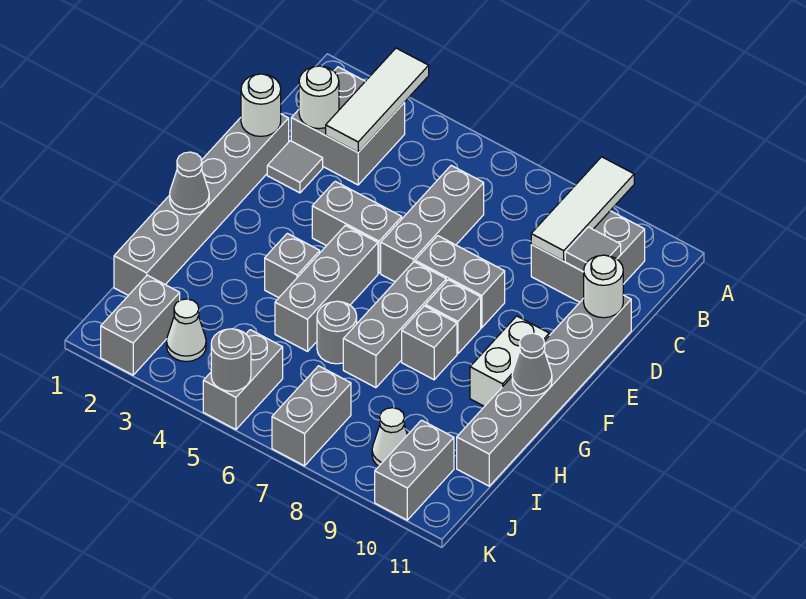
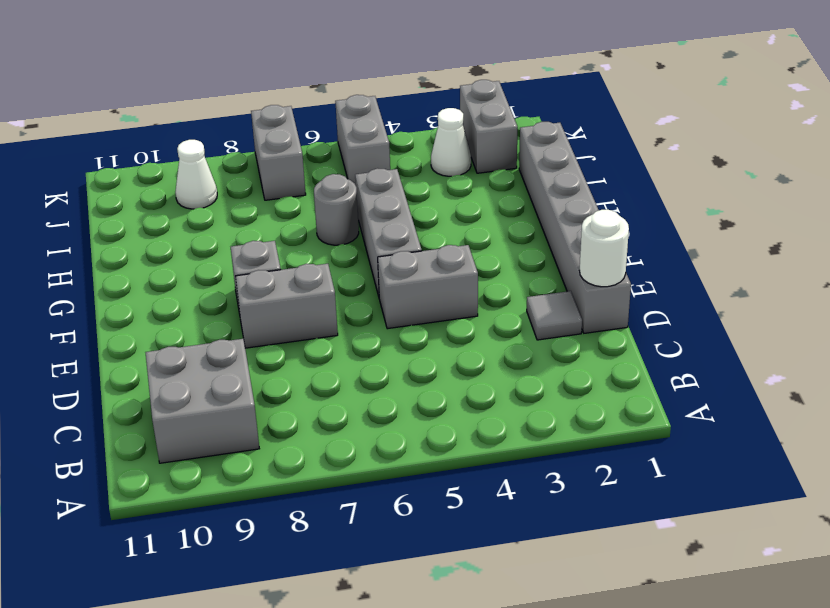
none -> grey 2x2 brick [291,67,405,185]
none -> grey 1x3 brick [381,165,484,282]
none -> grey 1x6 brick [457,295,631,486]
none -> grey 1x3 brick [343,262,446,388]

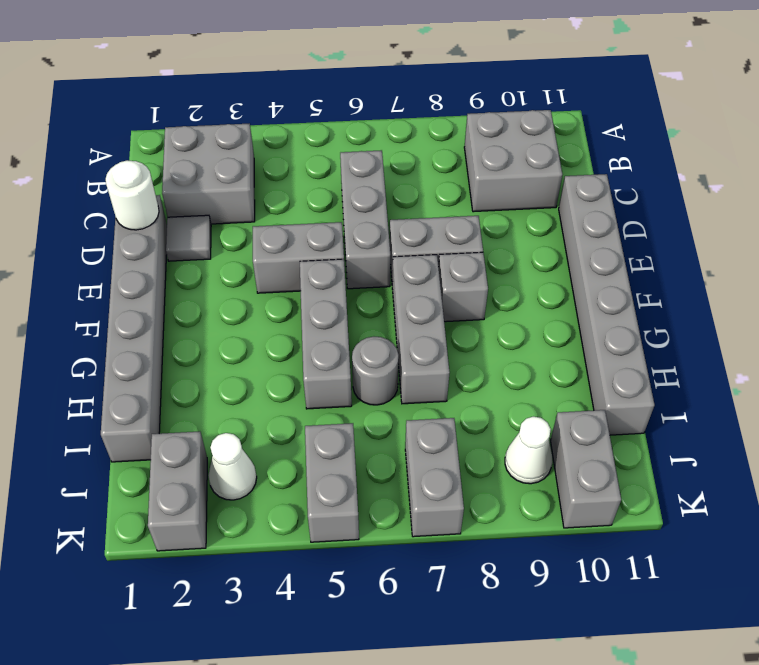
none -> white 1x2 brick [470,316,549,407]
none -> grey 1x1 brick [265,233,320,298]
none -> grey 1x1 brick [402,306,457,380]
none -> white 1x3 tile [326,48,429,152]

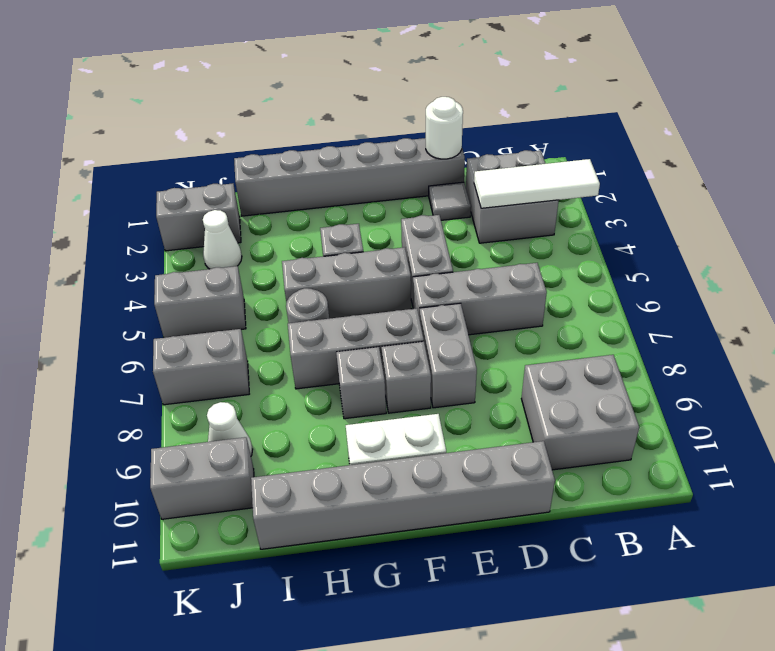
none -> white 1x3 tile [531,157,634,261]
none -> white 1x1 round brick [299,66,339,129]
none -> grey 1x1 tile [565,227,621,272]
none -> white 1x1 round brick [584,255,623,318]

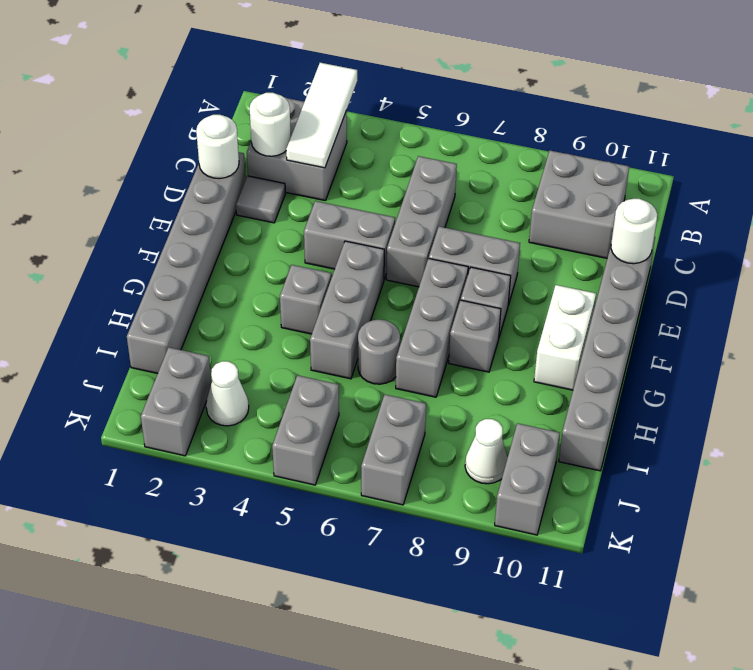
none -> white 1x3 tile [531,157,634,261]
none -> grey 1x1 tile [565,227,621,272]
none -> grey 1x1 cone [170,152,209,215]
none -> grey 1x1 cone [512,333,552,396]

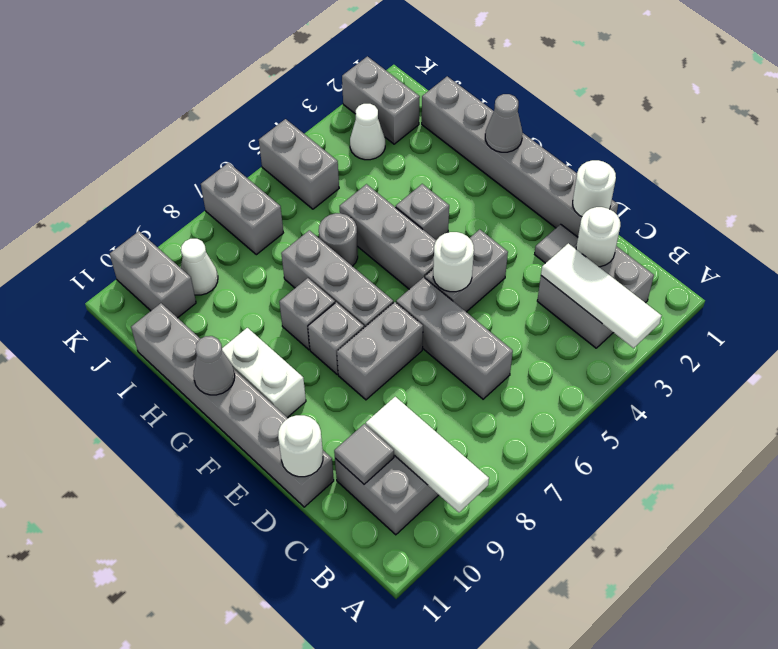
white 1x1 round brick [433,232,474,292] -> none
none -> grey 1x1 round brick [211,329,251,391]

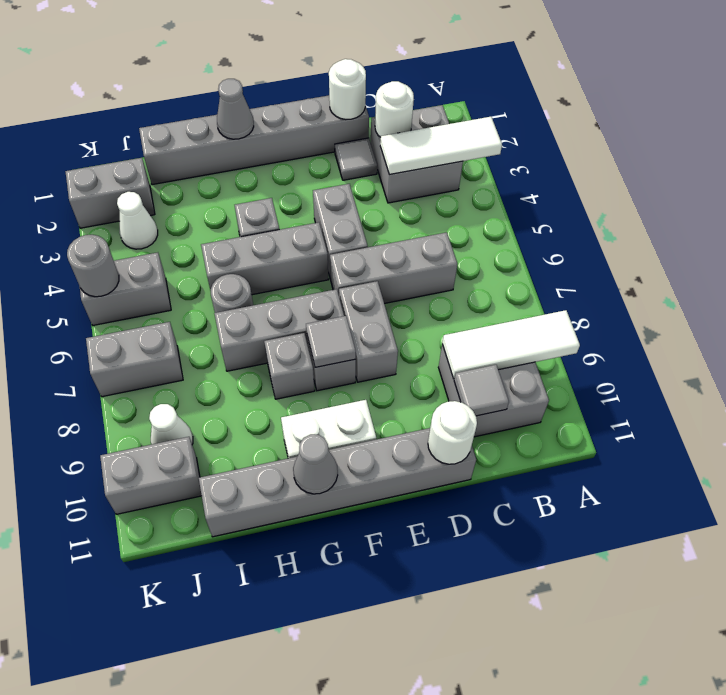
grey 1x1 tile [306,316,356,367] -> none

